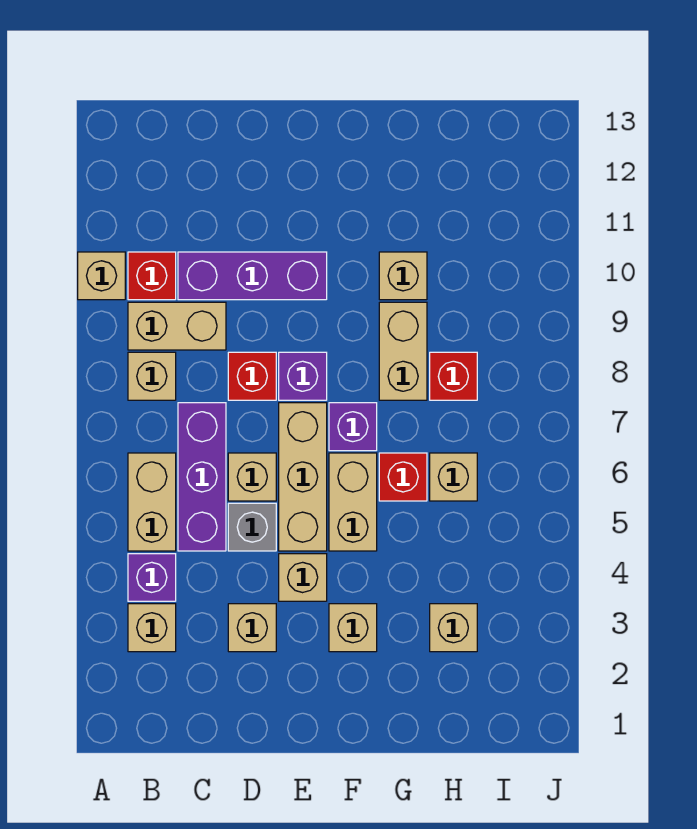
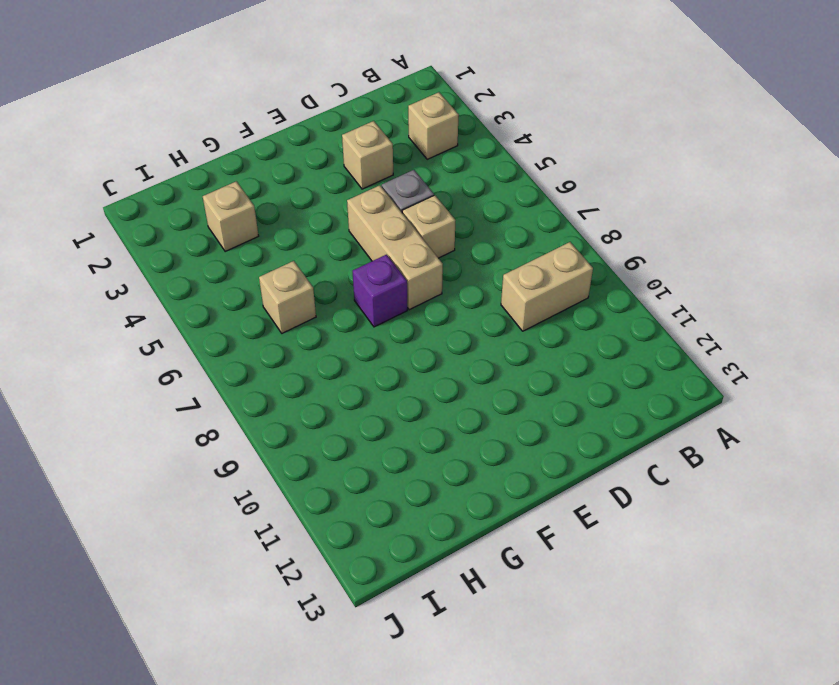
none -> tan 1x1 brick [78,252,125,300]
none -> purple 1x1 brick [128,554,176,601]
none -> tan 1x2 brick [128,453,176,551]

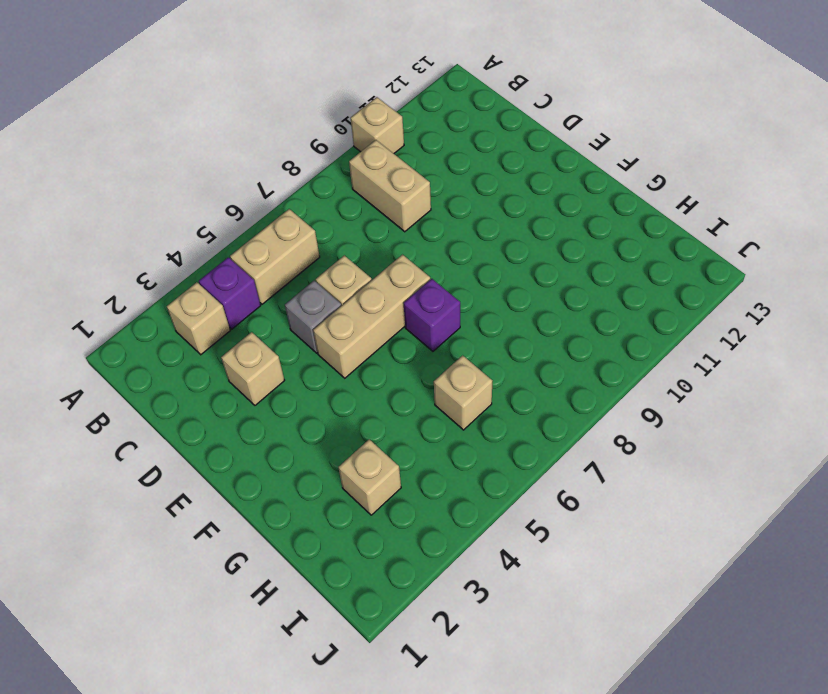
none -> tan 1x1 brick [128,352,176,400]
none -> red 1x1 brick [128,252,176,300]
none -> purple 1x3 brick [178,403,226,551]

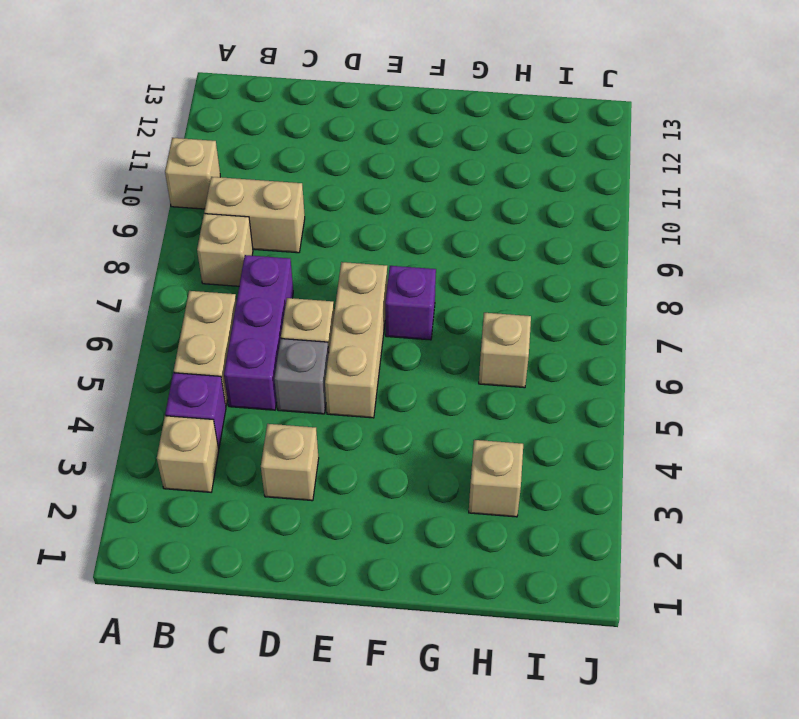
none -> red 1x1 brick [128,252,176,300]
none -> purple 1x3 brick [178,252,327,300]
none -> red 1x1 brick [228,352,276,400]

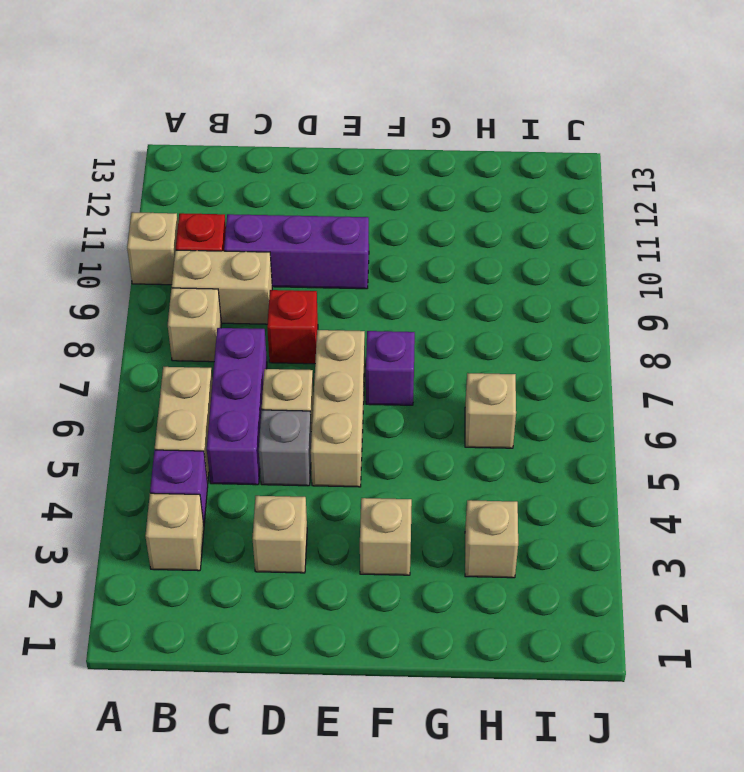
none -> tan 1x1 brick [279,554,327,601]
none -> purple 1x1 brick [279,352,327,400]
none -> tan 1x2 brick [329,453,377,551]

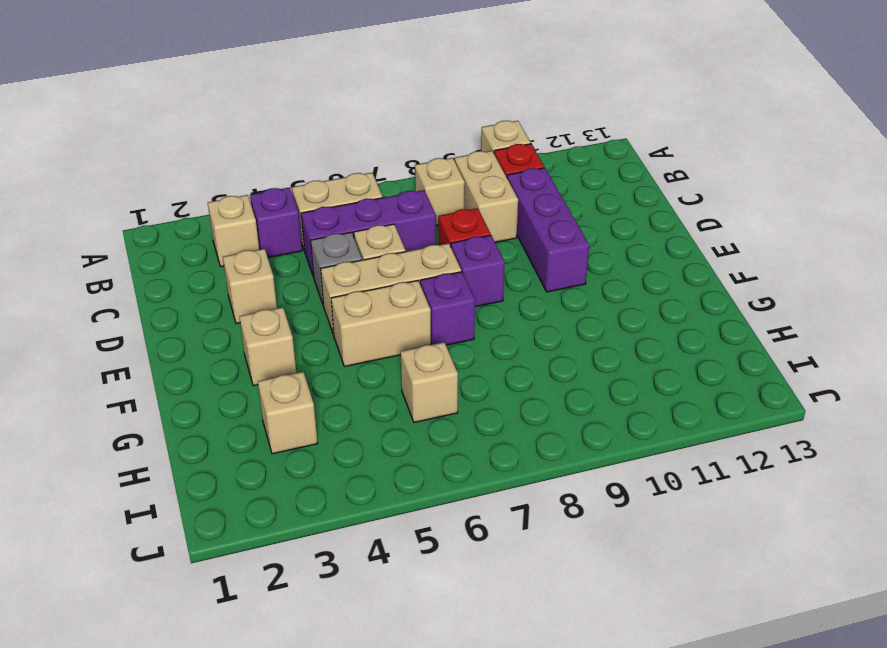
none -> tan 1x1 brick [279,554,327,601]
none -> red 1x1 brick [379,453,427,501]
none -> tan 1x2 brick [379,302,427,400]

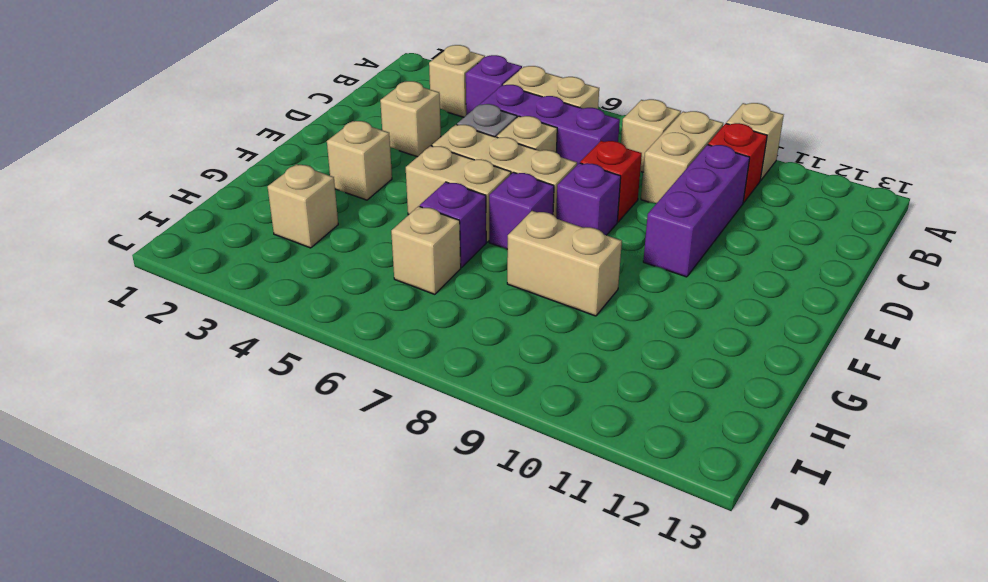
purple 1x1 brick [420,182,486,268] -> red 1x1 brick [379,453,427,501]
none -> tan 1x1 brick [279,554,327,601]
none -> tan 1x1 brick [379,252,427,300]
none -> red 1x1 brick [430,352,477,400]

